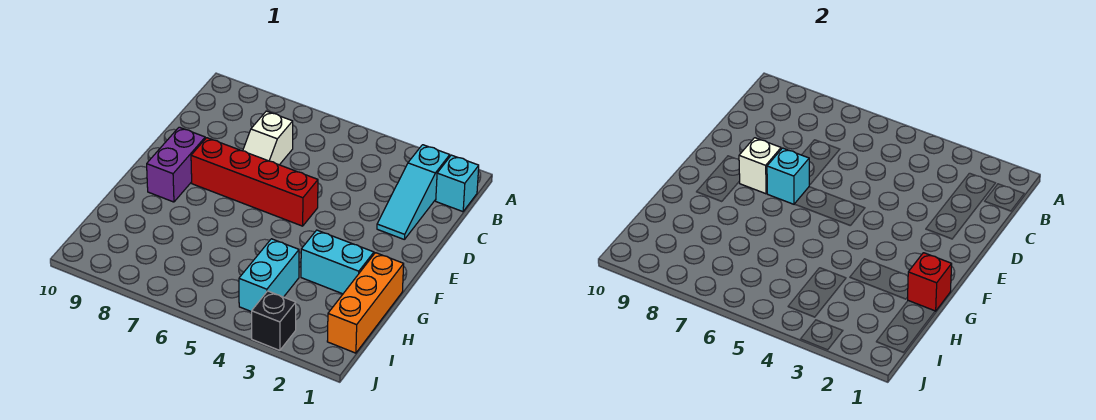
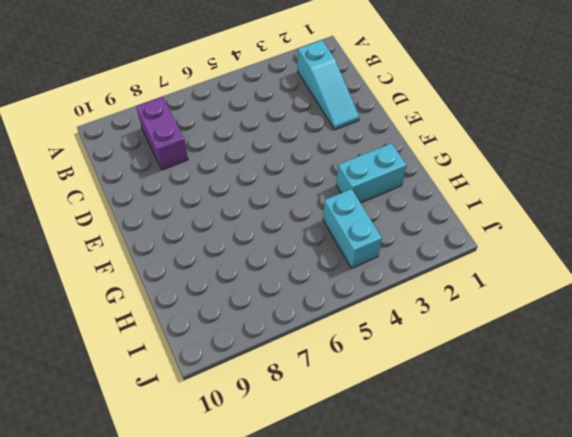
purple 1x2 brick [136,97,188,170] -> purple 1x2 brick moved to [147,127,205,202]
none -> cyan 1x1 brick [436,155,479,212]
none -> white 1x2 slope [243,111,293,165]
none -> red 1x4 brick [191,138,318,226]

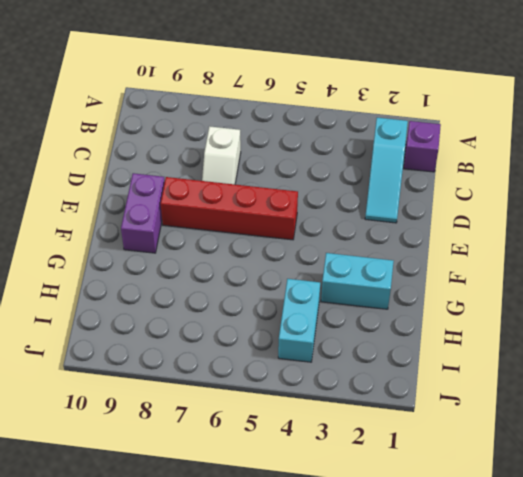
purple 1x1 brick [404,121,441,172] -> cyan 1x1 brick [436,155,479,212]
none -> orange 1x3 brick [327,253,404,353]
none -> black 1x1 brick [252,291,296,350]
none -> cyan 1x1 brick [767,148,809,204]

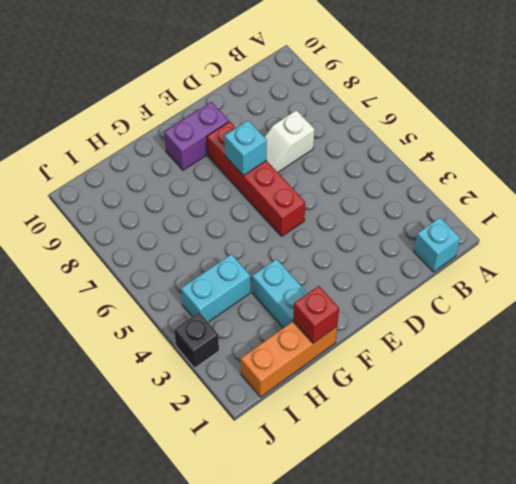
none -> cyan 1x3 slope [377,145,450,239]
none -> white 1x1 brick [739,138,781,194]

